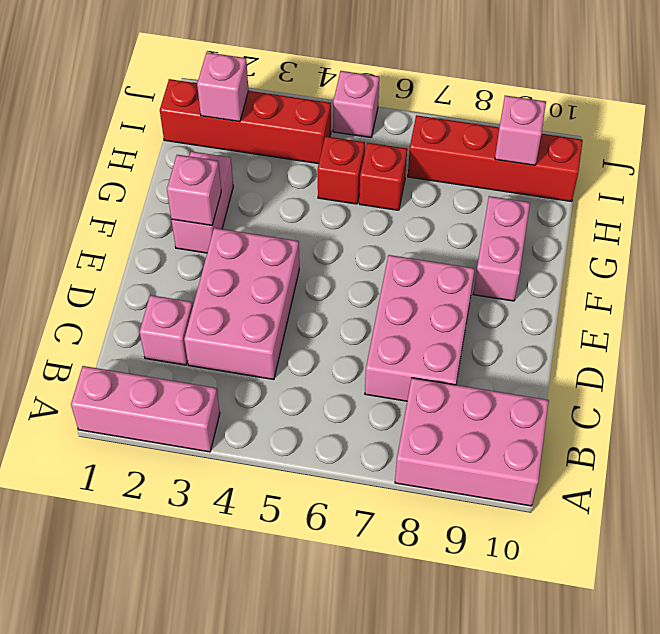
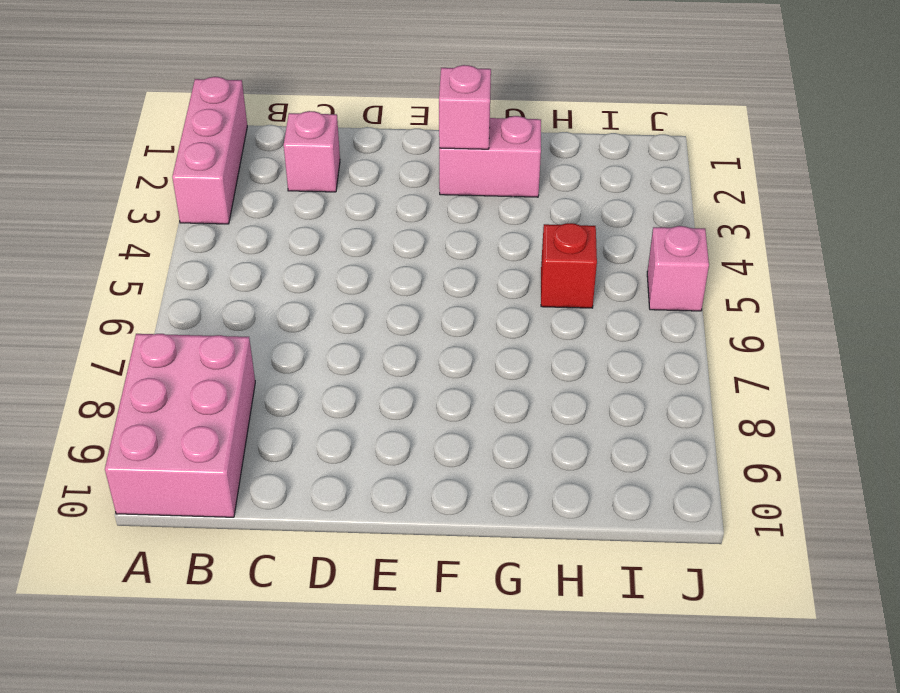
none -> pink 2x3 brick [184,228,299,379]
none -> pink 2x3 brick [365,255,475,401]
none -> pink 1x2 brick [473,196,530,301]

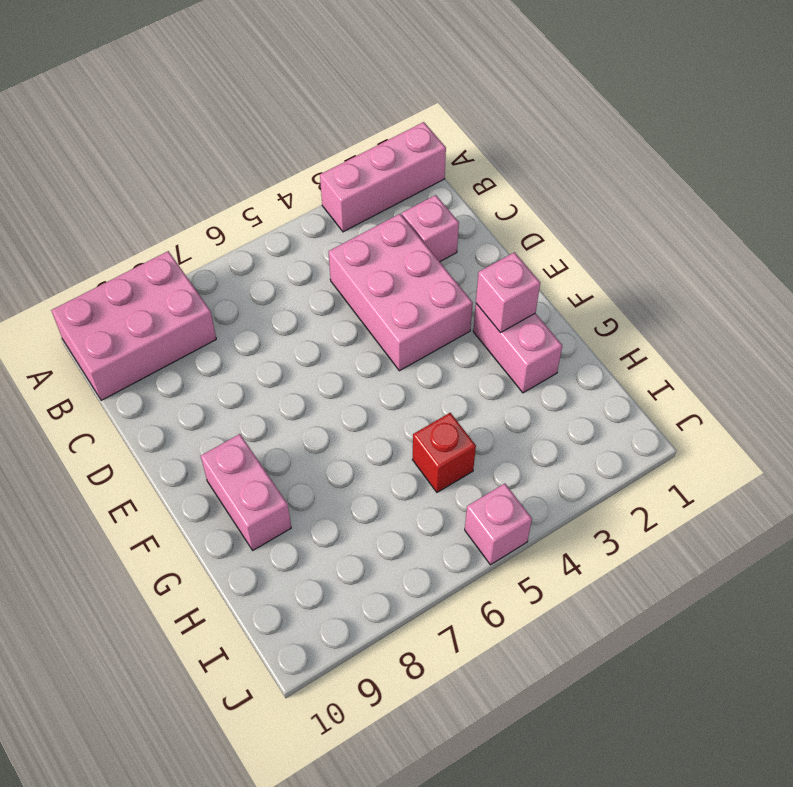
none -> pink 2x3 brick [365,255,475,401]
none -> red 1x1 brick [359,143,407,210]
none -> red 1x4 brick [160,79,331,164]

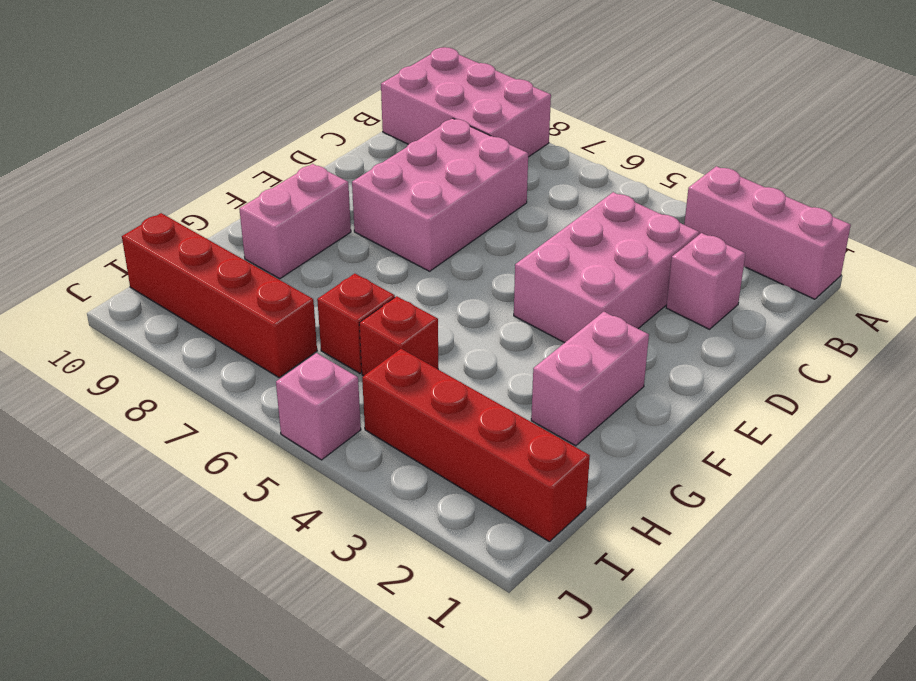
none -> pink 1x1 brick [167,155,221,225]
none -> pink 1x1 brick [197,52,248,122]
none -> pink 1x1 brick [495,96,546,165]

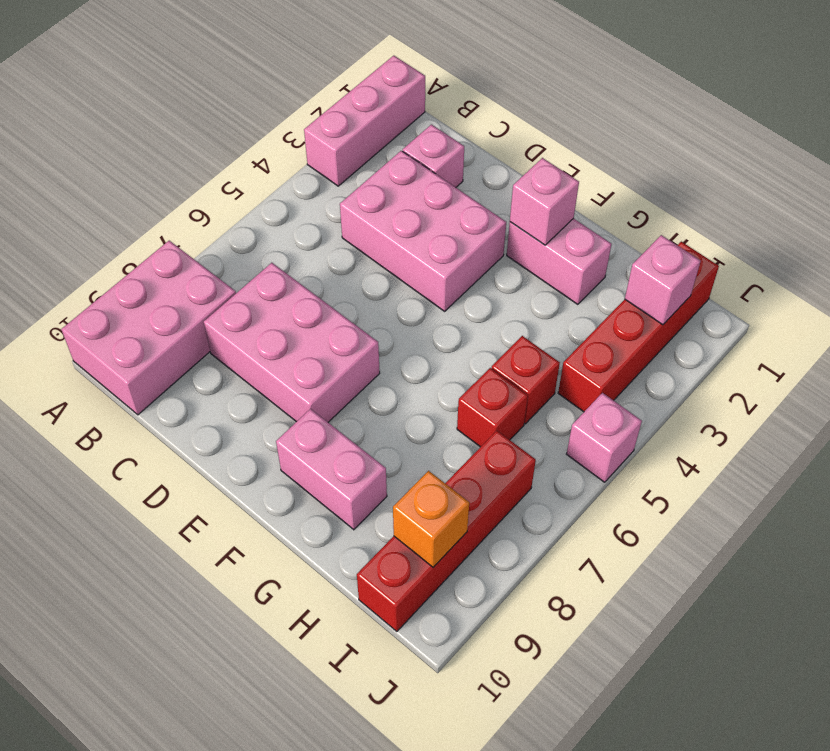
orange 1x1 brick [393,471,469,567] -> pink 1x1 brick [495,96,546,165]

